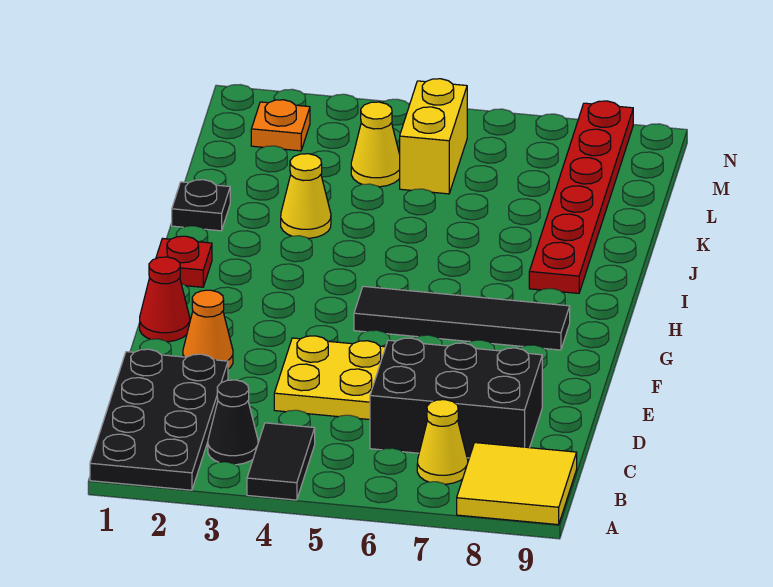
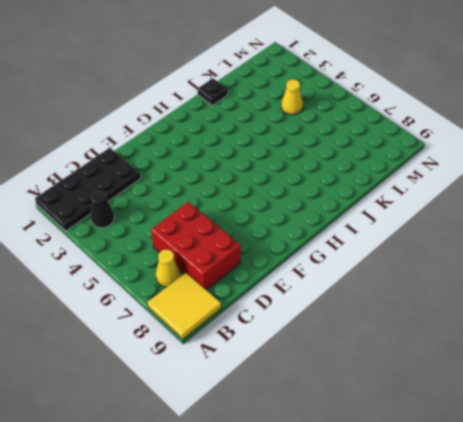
red 2x3 brick [151,202,241,290] -> black 2x3 brick [370,338,542,458]
none -> black 1x2 tile [247,423,315,500]
none -> yellow 2x2 plate [274,336,385,420]
none -> orange 1x1 cone [183,290,233,369]

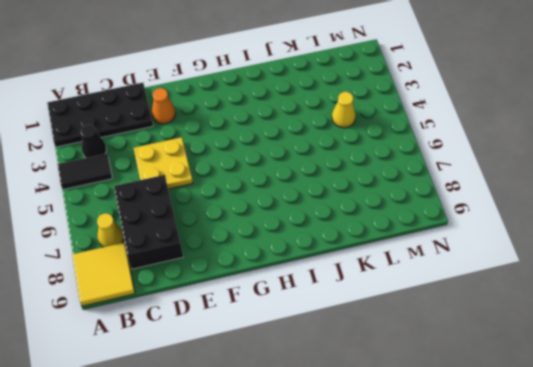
none -> red 1x1 cone [140,257,190,342]
none -> black 1x4 tile [354,286,570,350]
none -> red 1x1 plate [156,236,212,287]

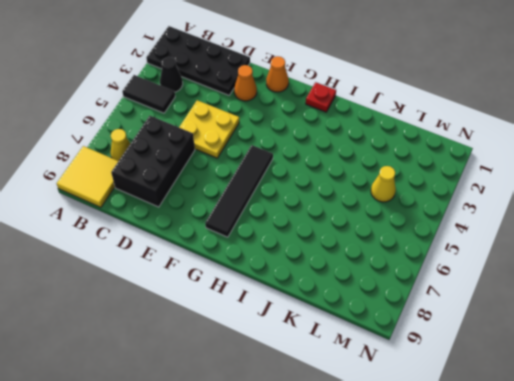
orange 1x1 cone [266,56,289,92] -> red 1x1 cone [140,257,190,342]
none -> red 1x6 plate [529,101,633,293]
none -> black 1x1 plate [172,180,230,231]
none -> yellow 1x1 cone [281,154,331,238]

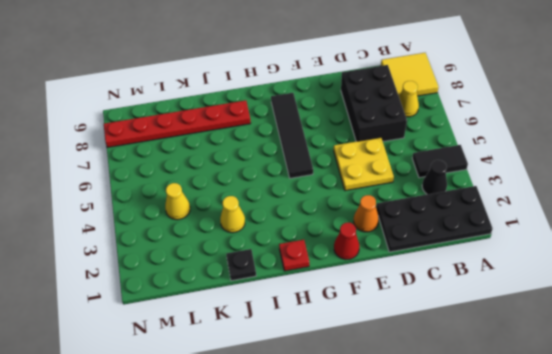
none -> yellow 1x2 brick [400,79,467,194]
none -> orange 1x1 plate [251,100,310,151]

